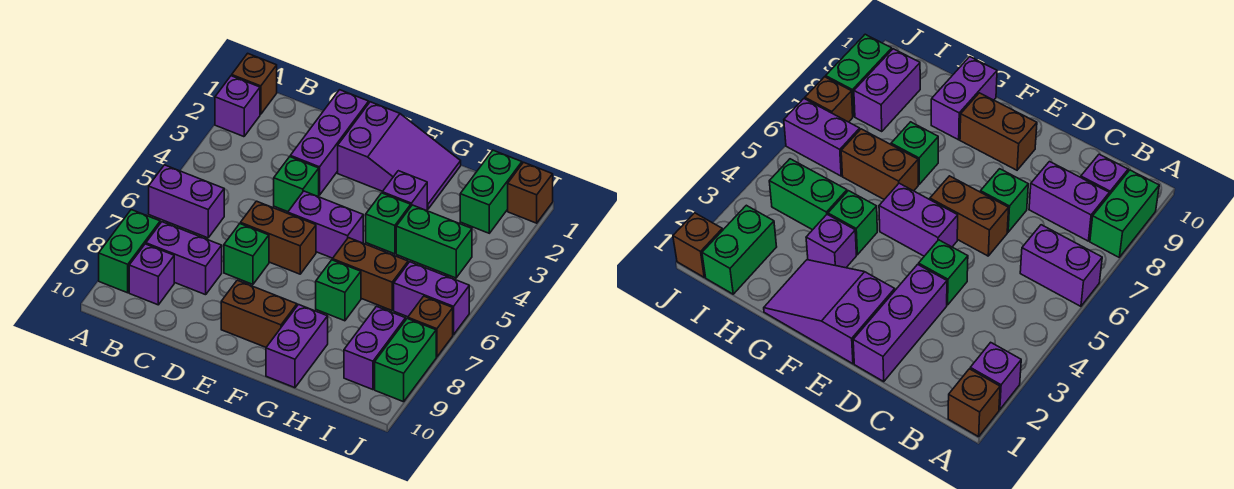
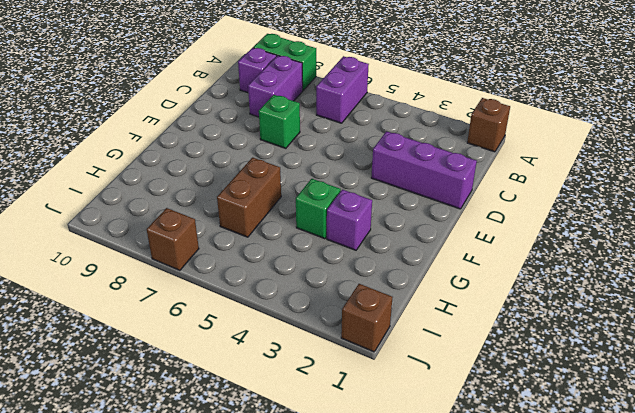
none -> purple 1x1 brick [215,76,260,137]
none -> green 1x1 brick [274,157,319,212]
none -> brown 1x2 brick [240,201,316,274]

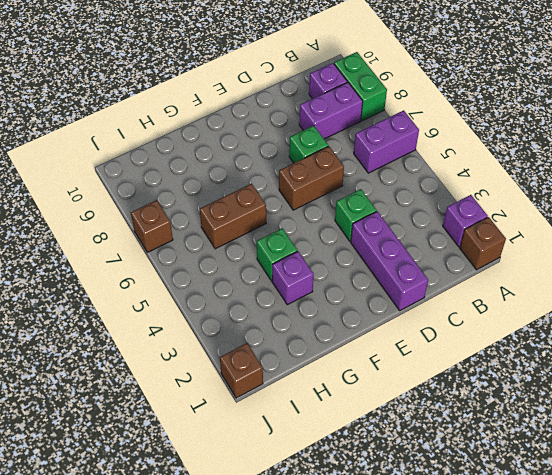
none -> purple 2x3 slope [338,102,461,209]
none -> purple 1x2 brick [288,191,363,258]
none -> brown 1x2 brick [221,280,297,347]

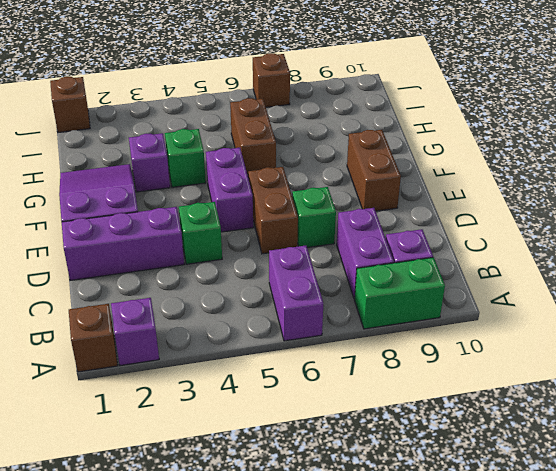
none -> green 1x1 brick [316,260,361,321]
none -> purple 1x2 brick [266,305,328,388]
none -> green 1x2 brick [396,205,472,278]

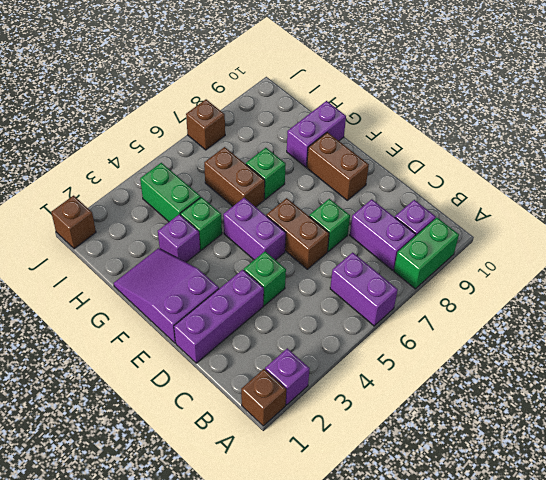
none -> green 1x2 brick [460,150,522,233]
none -> purple 1x2 brick [394,262,469,335]
none -> purple 1x2 brick [344,306,406,390]

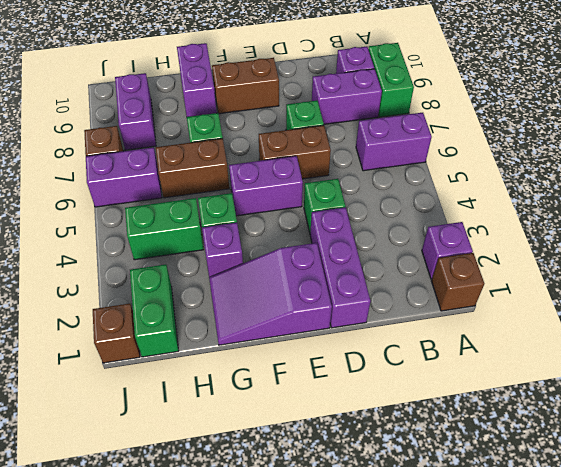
none -> green 1x2 brick [375,318,436,402]

